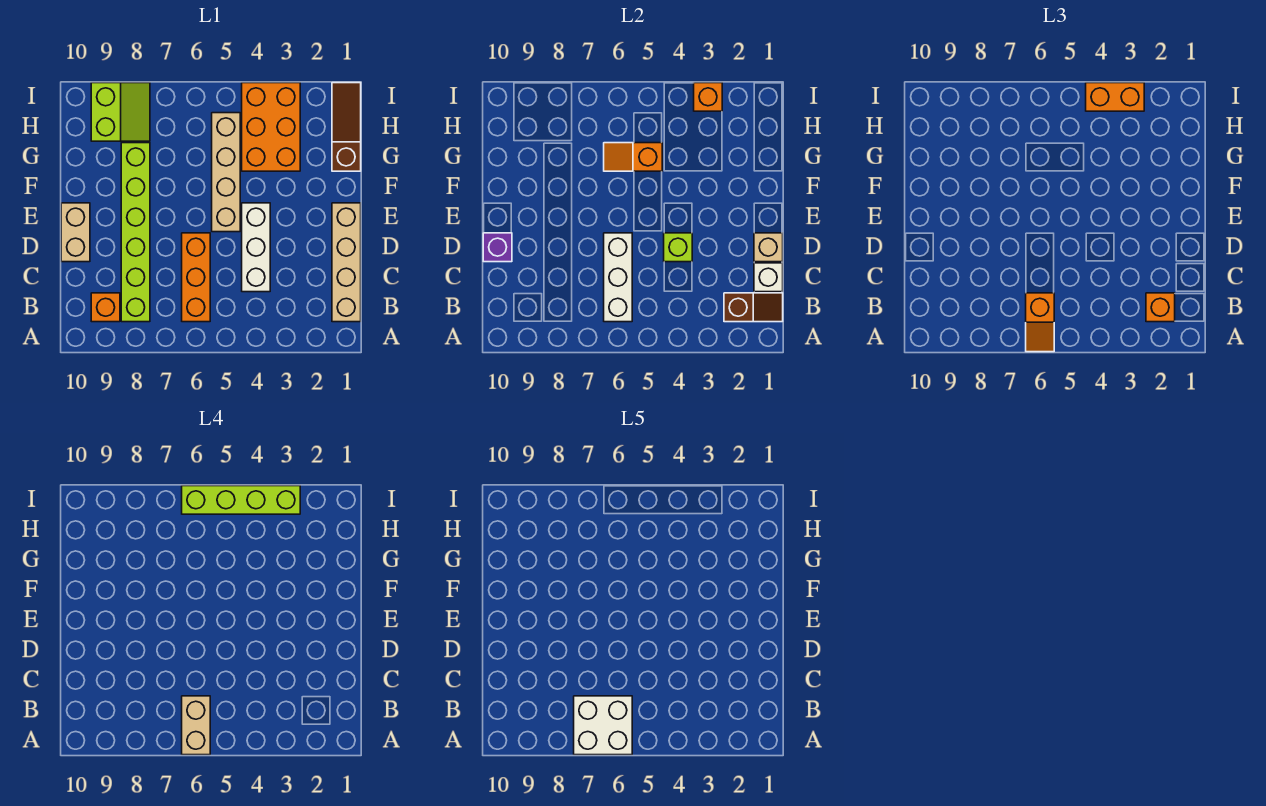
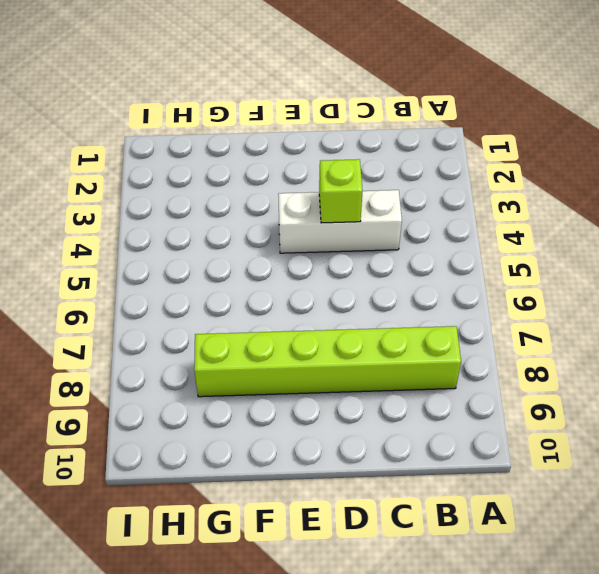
none -> tan 1x4 brick [332,203,361,322]
none -> orange 1x3 brick [182,233,210,322]
none -> orange 1x1 brick [91,293,120,322]

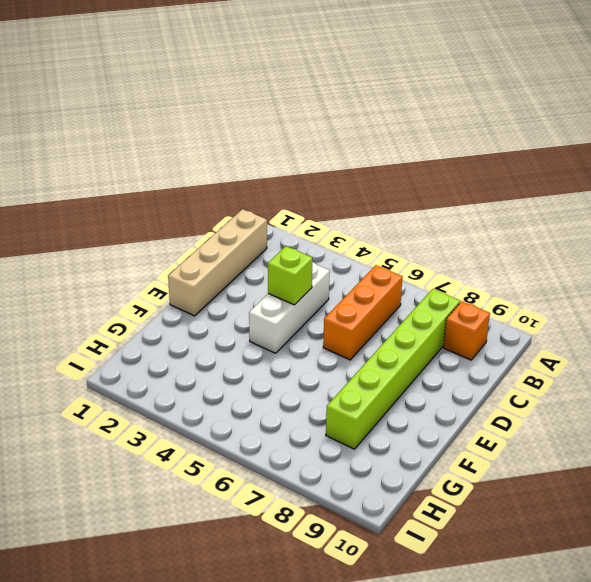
none -> tan 1x2 brick [61,203,90,262]
none -> tan 1x4 brick [212,113,240,232]
none -> brown 1x3 slope [332,83,361,171]

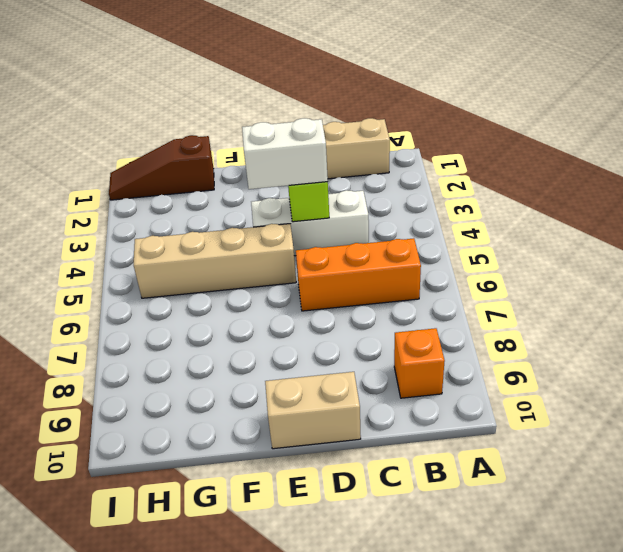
white 1x2 brick [242,118,328,189] -> none
none -> lime 1x6 brick [121,143,150,322]
none -> orange 2x3 brick [242,83,300,171]
none -> lime 2x2 slope [91,83,150,141]

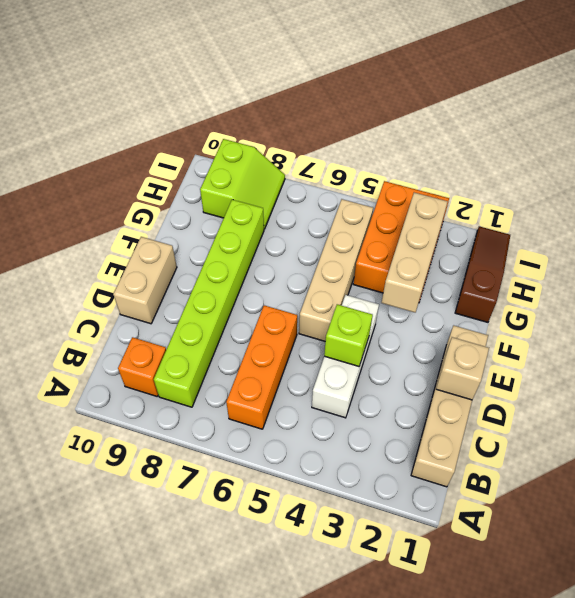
tan 1x3 brick [381,193,448,312] -> none
none -> brown 1x2 slope [724,293,783,322]
none -> white 1x3 brick [604,233,632,322]
none -> white 1x1 brick [754,263,783,292]

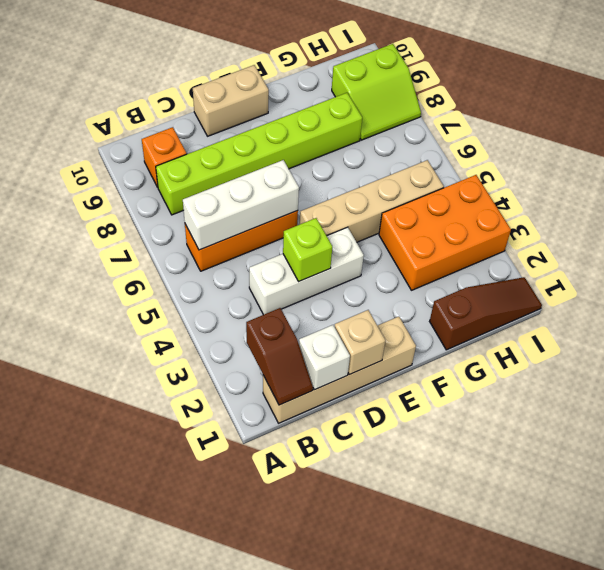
none -> purple 1x1 brick [483,233,512,262]
none -> orange 1x2 slope [604,143,662,171]
none -> orange 1x1 brick [694,83,722,111]

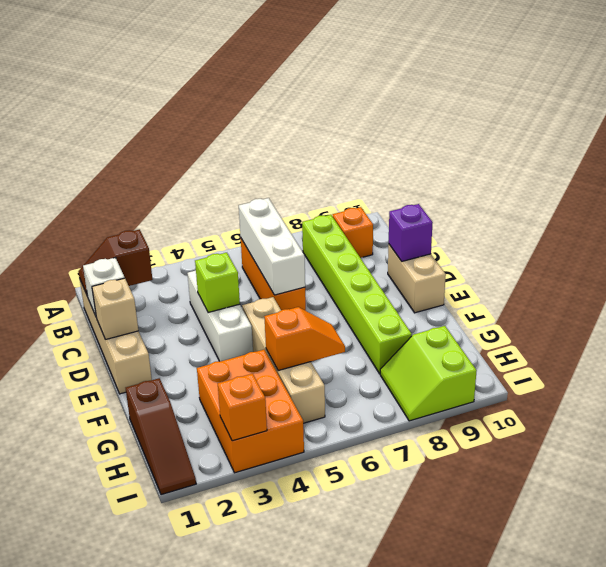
none -> orange 1x2 slope [1026,293,1054,352]
none -> orange 1x1 brick [1146,293,1175,322]
none -> orange 1x2 brick [1086,83,1144,111]

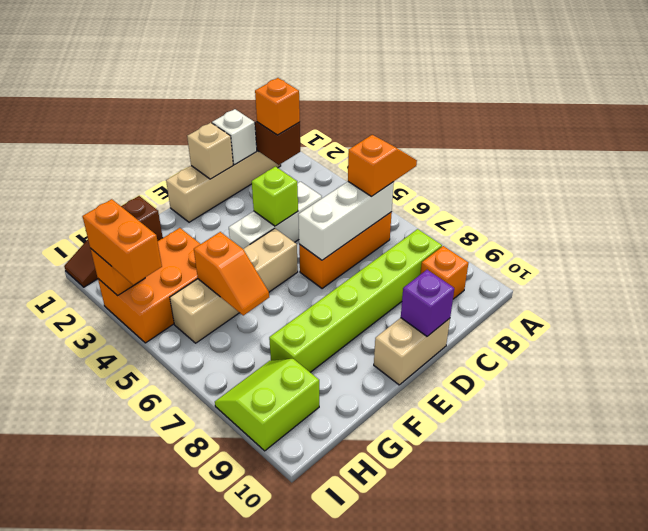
none -> tan 1x2 brick [182,696,210,755]
none -> lime 1x4 brick [182,486,300,514]
none -> white 2x2 brick [574,696,632,755]

